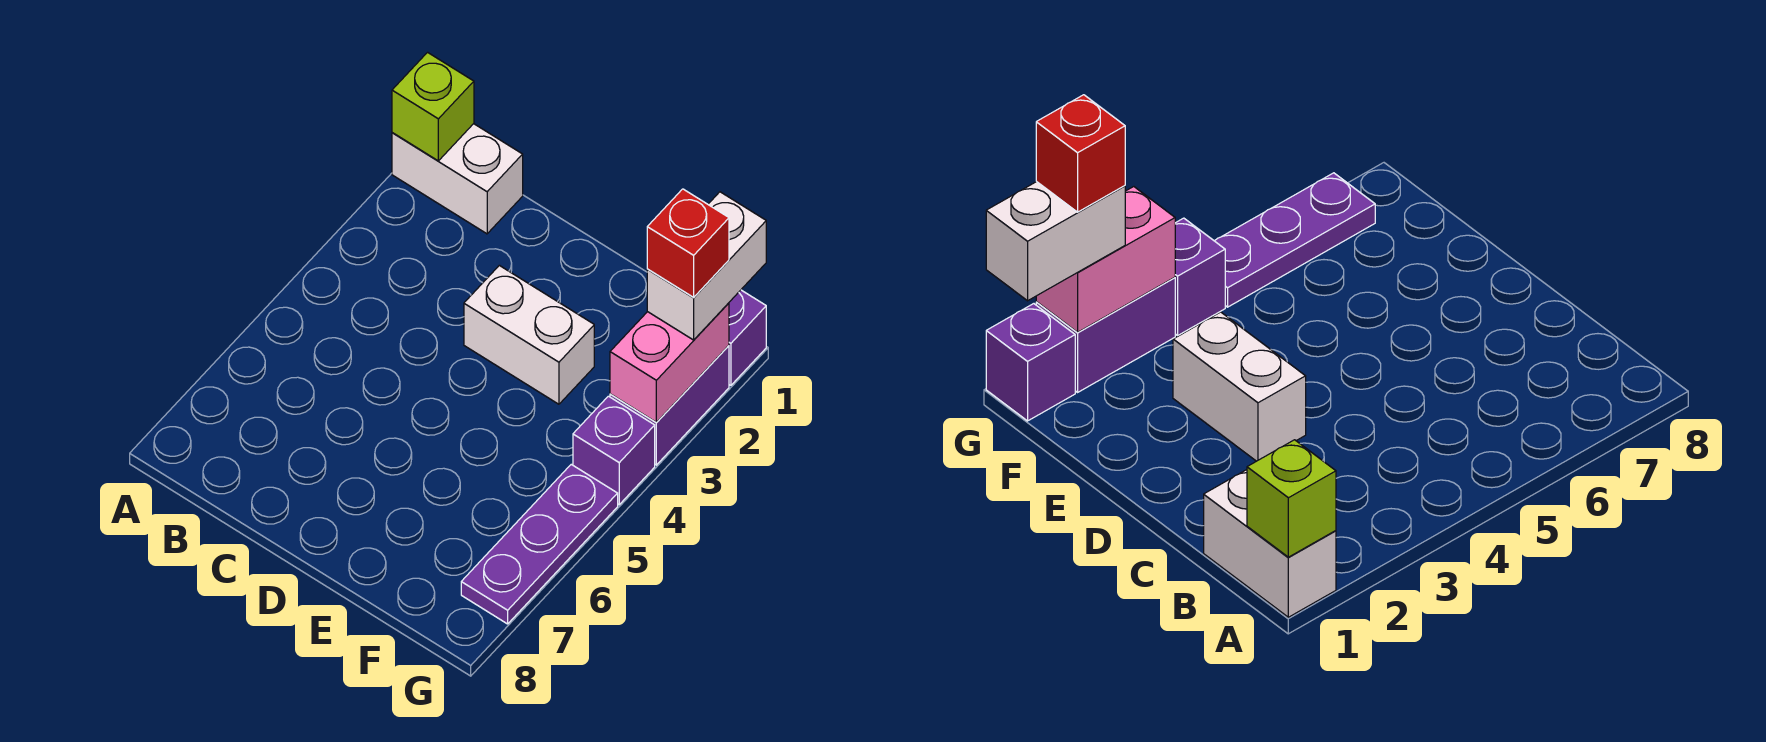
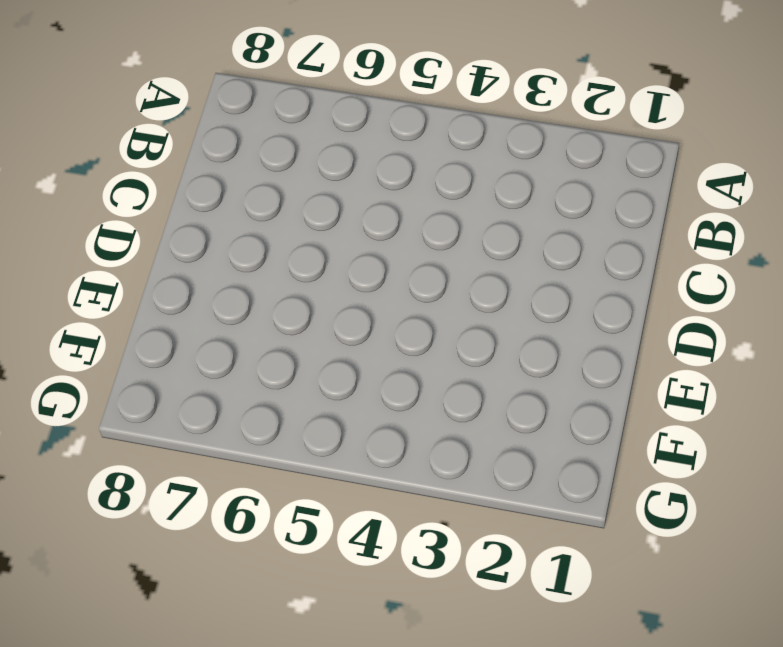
none -> white 1x2 brick [392,124,523,234]
none -> white 1x2 brick [464,265,594,404]

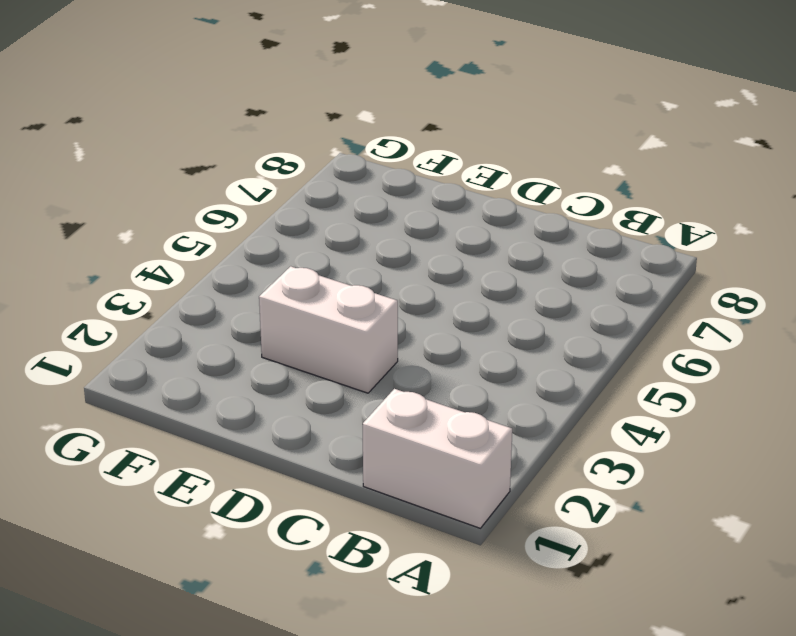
none -> purple 1x1 brick [729,290,766,385]
none -> purple 1x2 brick [610,346,729,465]

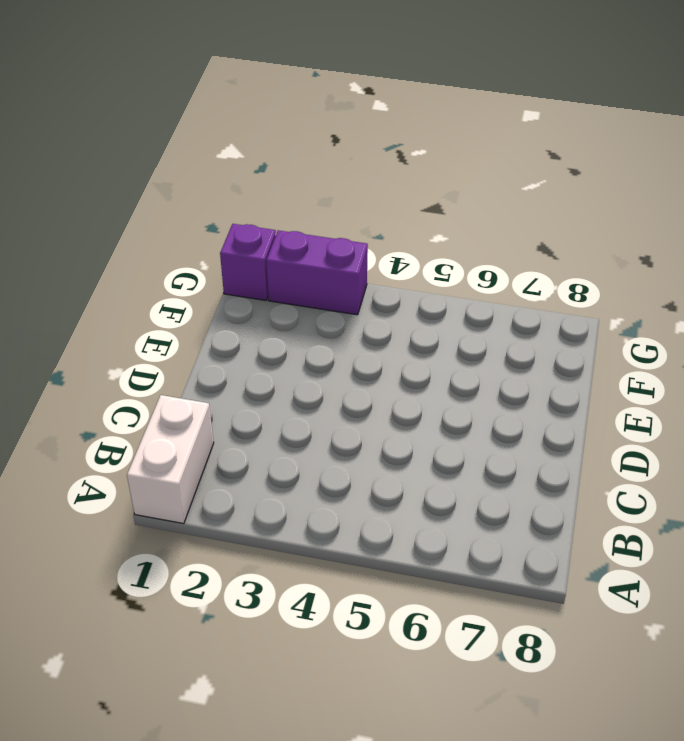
none -> white 1x2 brick [464,265,594,404]
none -> purple 1x1 brick [573,396,655,505]

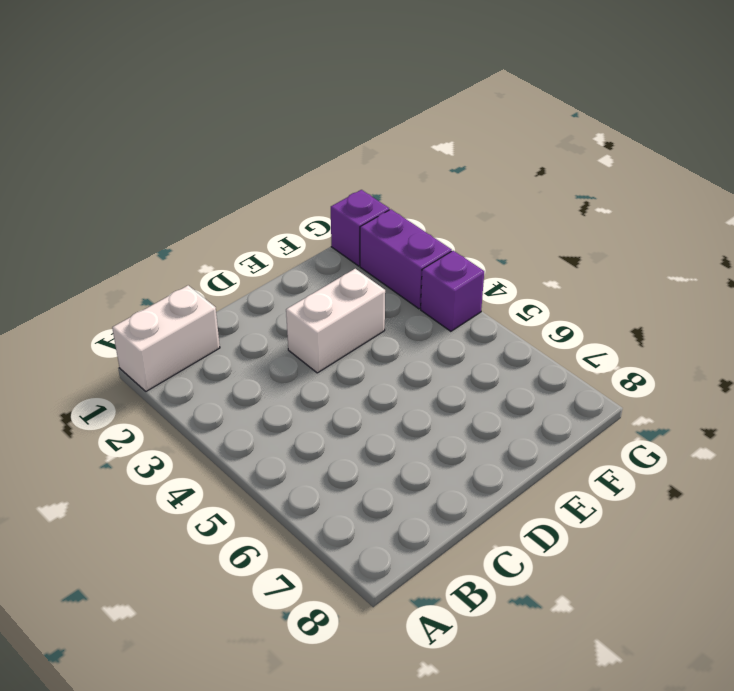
none -> purple 1x3 plate [461,464,618,624]
none -> lime 1x1 brick [392,52,474,161]

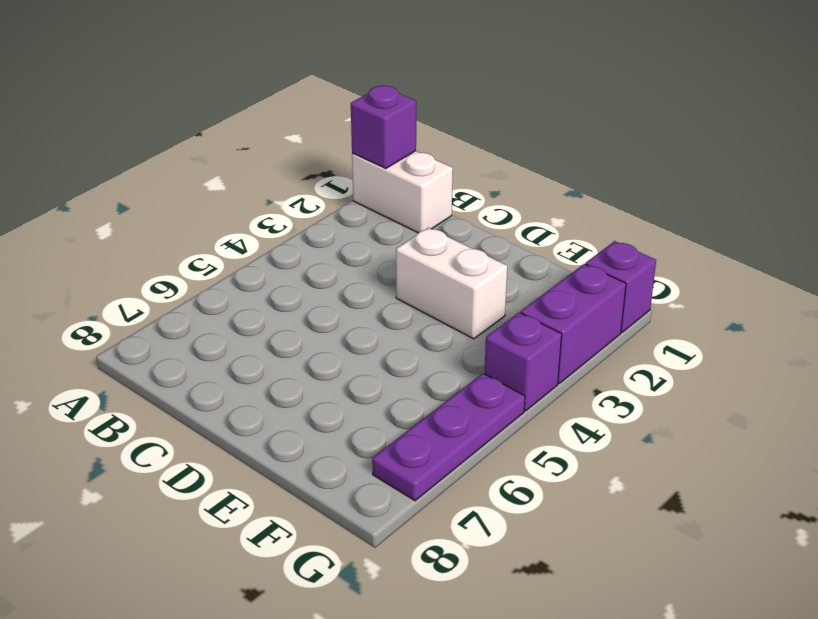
purple 1x1 brick [351,86,416,169] -> lime 1x1 brick [392,52,474,161]
none -> pink 1x2 brick [610,303,729,422]
none -> white 1x2 brick [647,192,766,340]

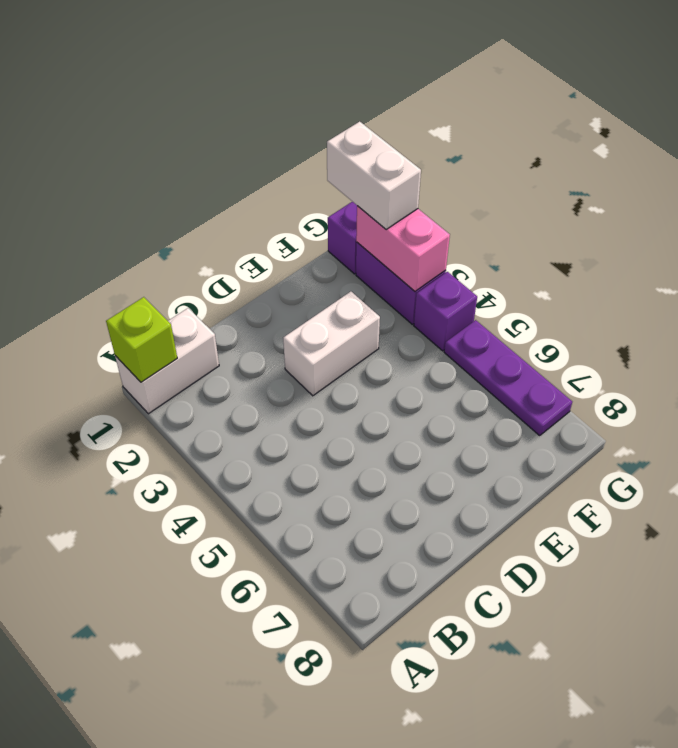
none -> red 1x1 brick [647,189,729,298]

